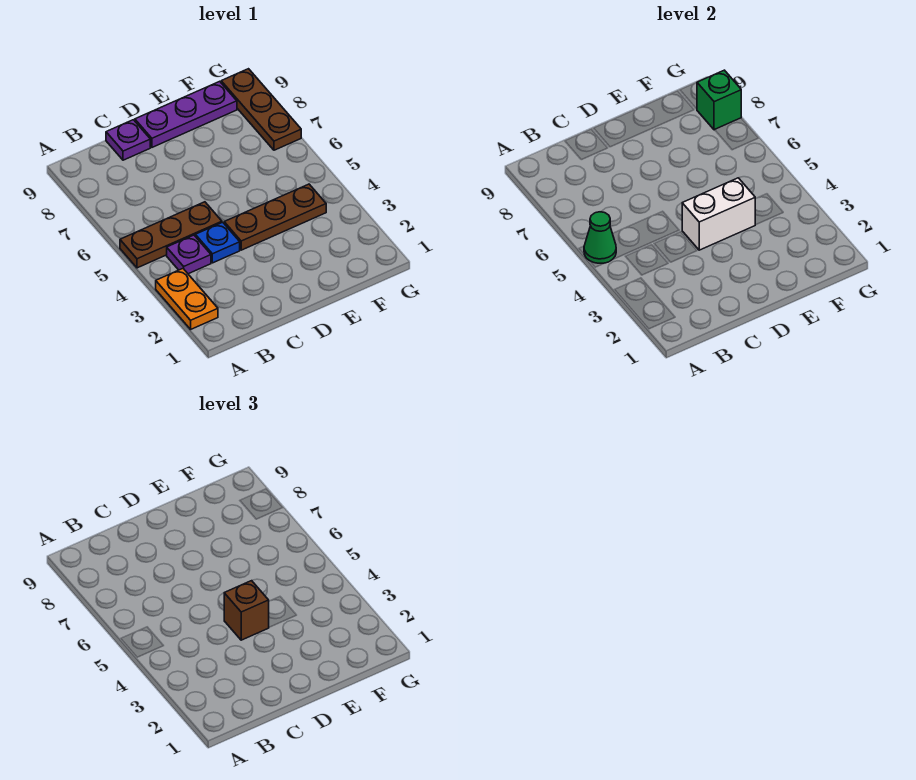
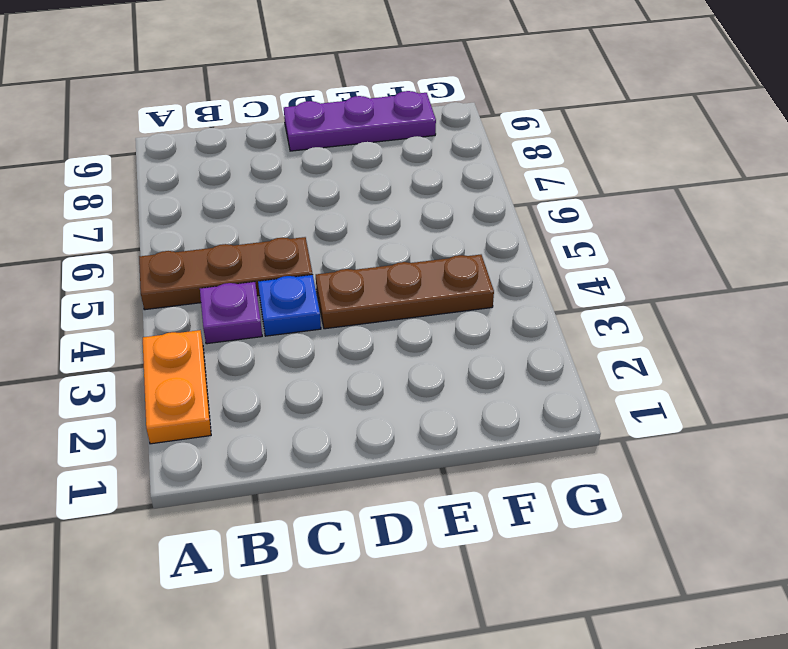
none -> purple 1x1 plate [106,120,150,160]
none -> brown 1x3 plate [221,69,301,150]
none -> green 1x1 cone [584,212,616,263]

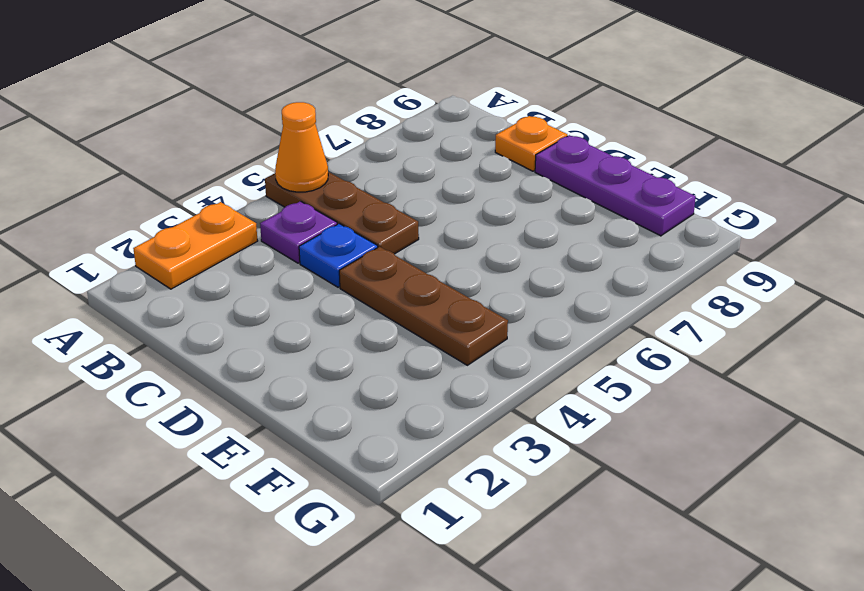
orange 1x1 cone [275,102,328,192] -> green 1x1 cone [584,212,616,263]
orange 1x1 plate [495,116,567,171] -> purple 1x1 plate [106,120,150,160]
none -> brown 1x3 plate [221,69,301,150]
none -> white 1x2 brick [682,178,755,250]
none -> green 1x1 brick [697,70,741,130]

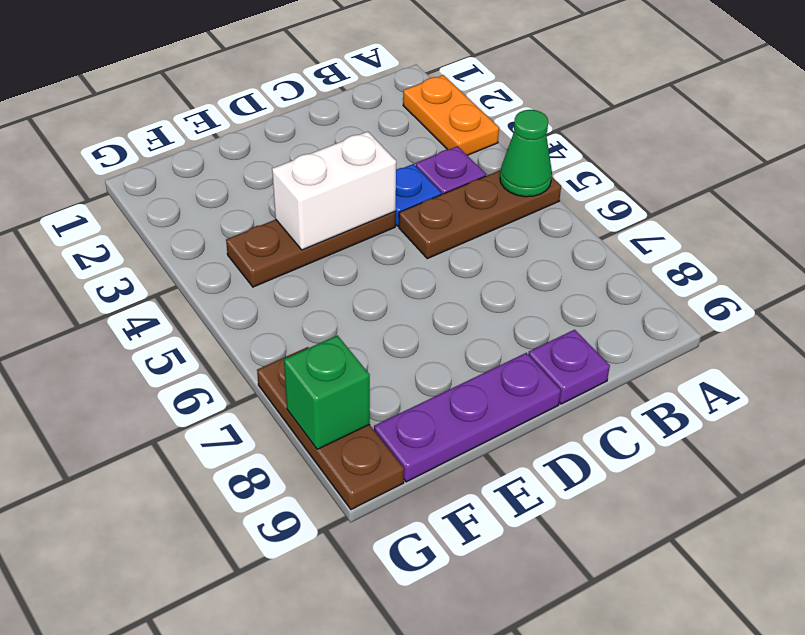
none -> brown 1x1 brick [224,581,269,640]

